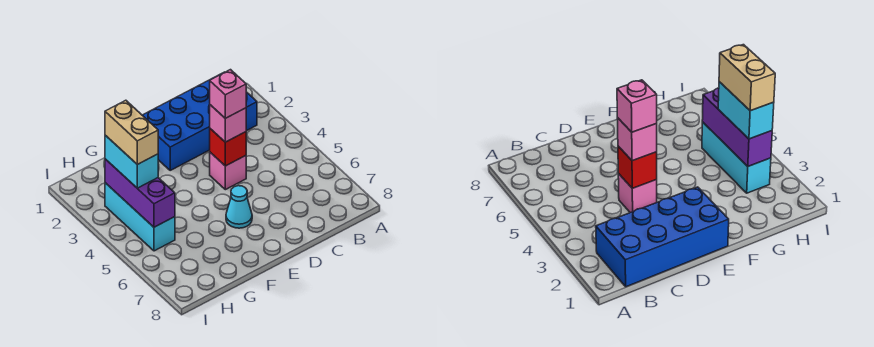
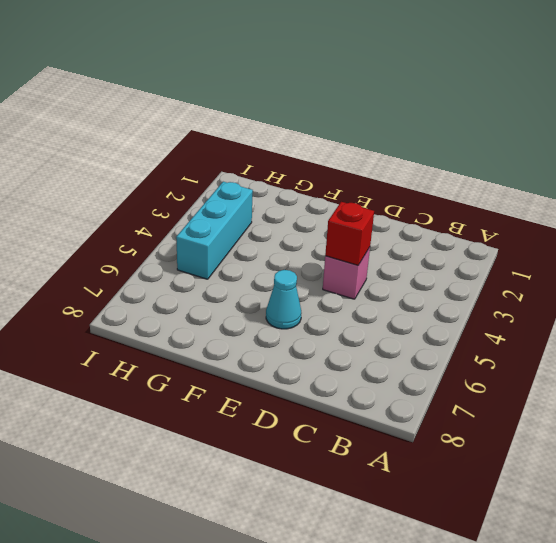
none -> blue 2x4 brick [142,72,257,170]
none -> purple 1x3 brick [105,159,175,227]

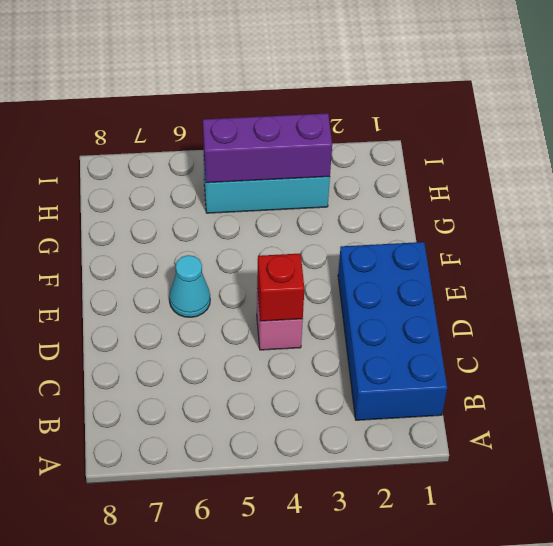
none -> pink 1x1 brick [210,105,246,142]
none -> cyan 1x2 brick [105,135,158,188]

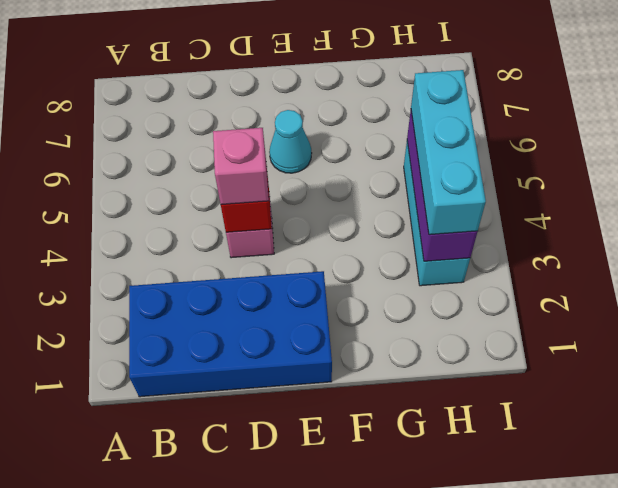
cyan 1x3 brick [411,70,486,235] -> cyan 1x2 brick [105,135,158,188]
none -> pink 1x1 brick [210,70,246,118]
none -> tan 1x2 brick [105,100,158,164]

